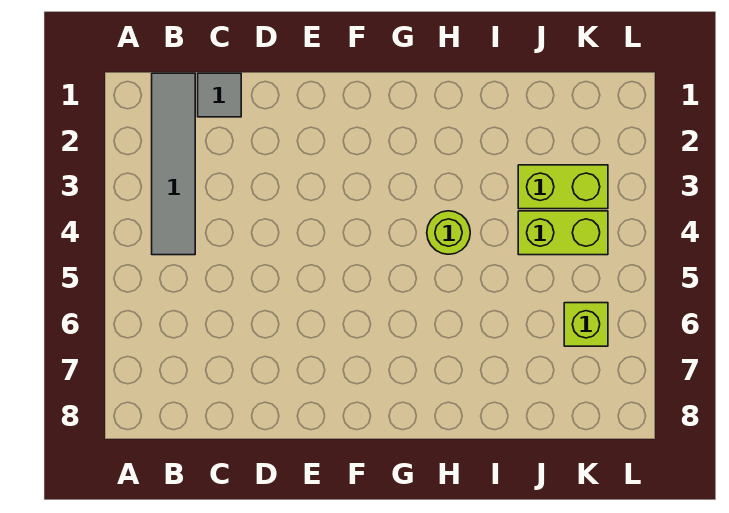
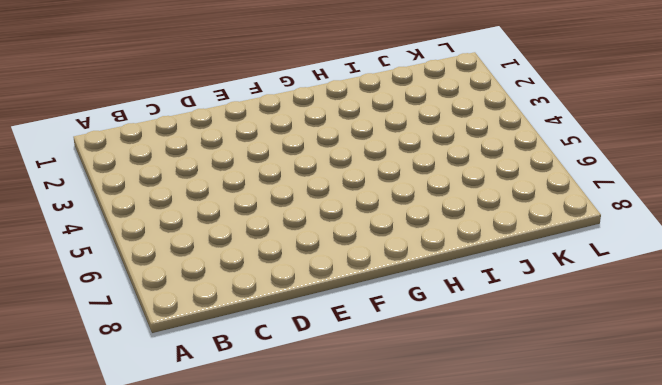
none -> grey 1x4 tile [152,73,195,255]
none -> grey 1x1 tile [198,73,241,117]

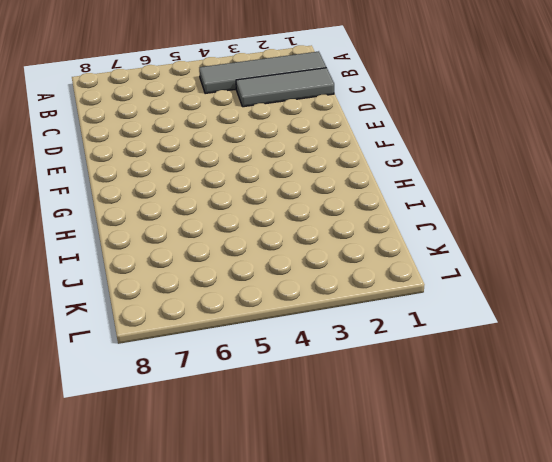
grey 1x3 tile [236,68,334,107] -> grey 1x1 tile [198,73,241,117]
none -> lime 1x1 round brick [427,211,470,254]
none -> lime 1x2 brick [518,165,608,209]

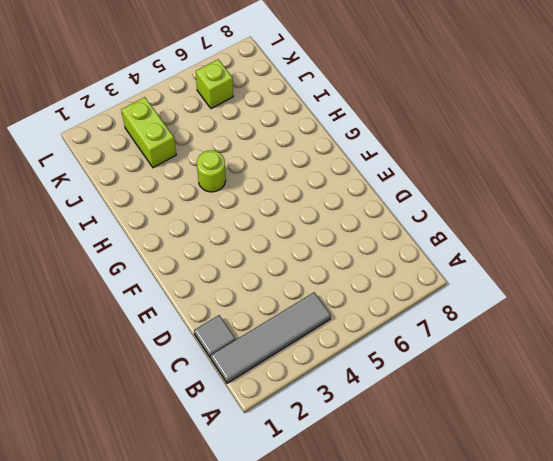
none -> lime 1x2 brick [518,211,608,255]

